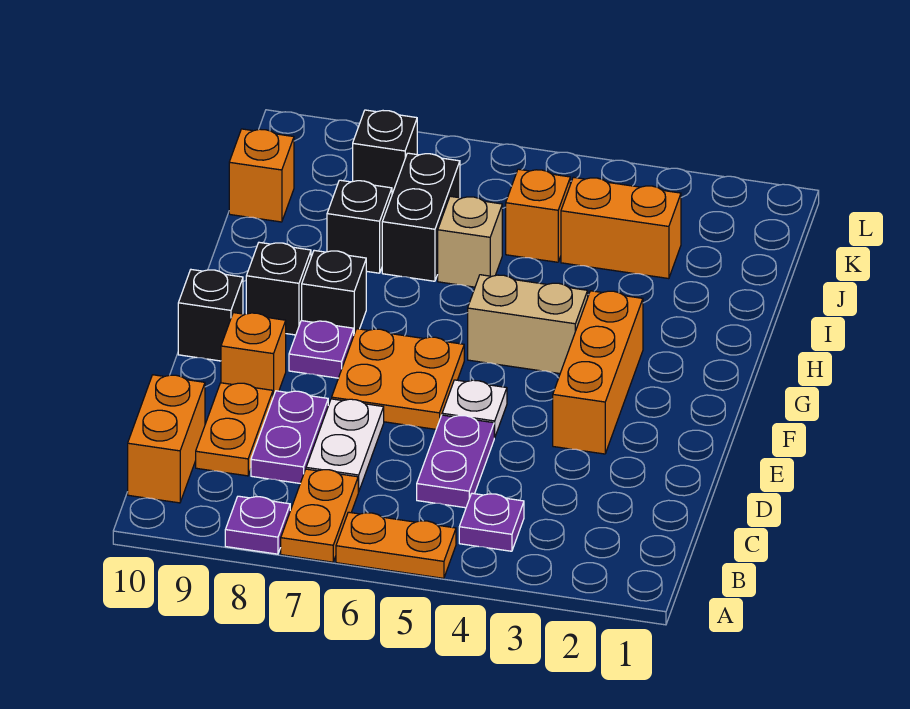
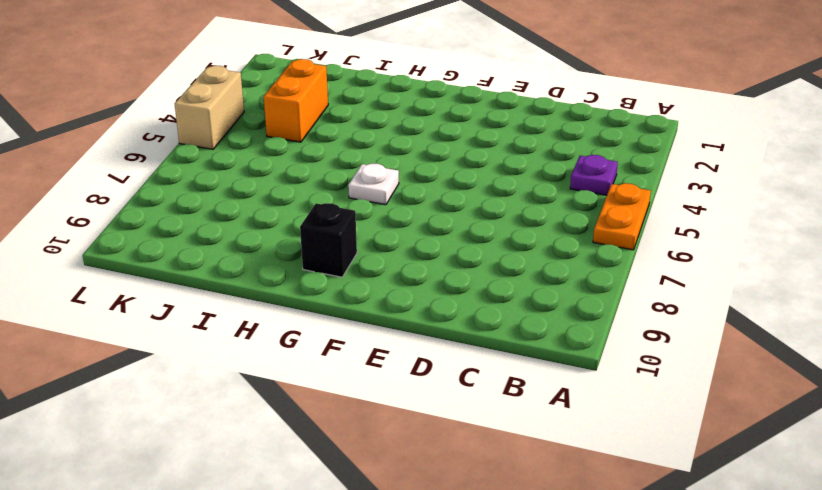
white 1x1 plate [348,164,399,205] -> white 1x1 plate moved to [442,380,507,438]
tan 1x2 brick [174,66,244,149] -> tan 1x2 brick moved to [468,275,588,374]
none -> orange 1x2 plate [281,469,358,562]
none -> purple 1x1 plate [225,496,290,554]
none -> orange 1x2 brick [128,375,205,503]

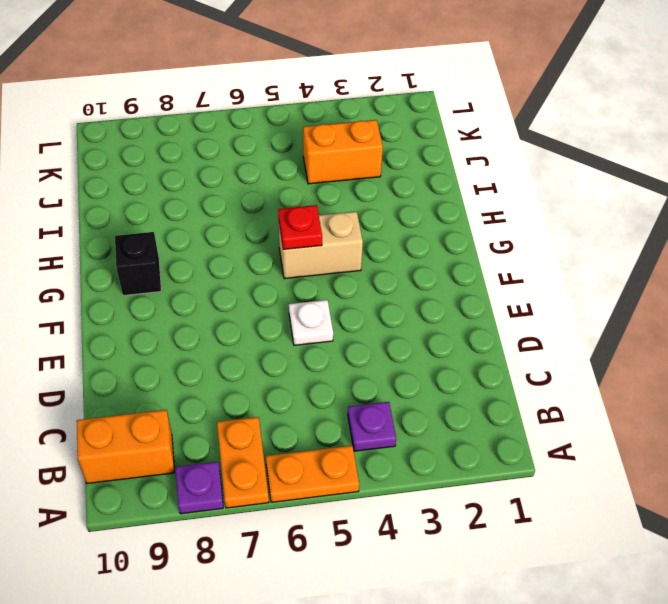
orange 1x2 brick [77,410,175,483] -> orange 1x2 brick turned to [128,375,205,503]
red 1x1 plate [278,205,322,249] -> none
none -> purple 1x2 plate [417,415,494,508]
none -> white 1x2 plate [306,399,384,492]
none -> purple 1x2 plate [251,391,328,483]

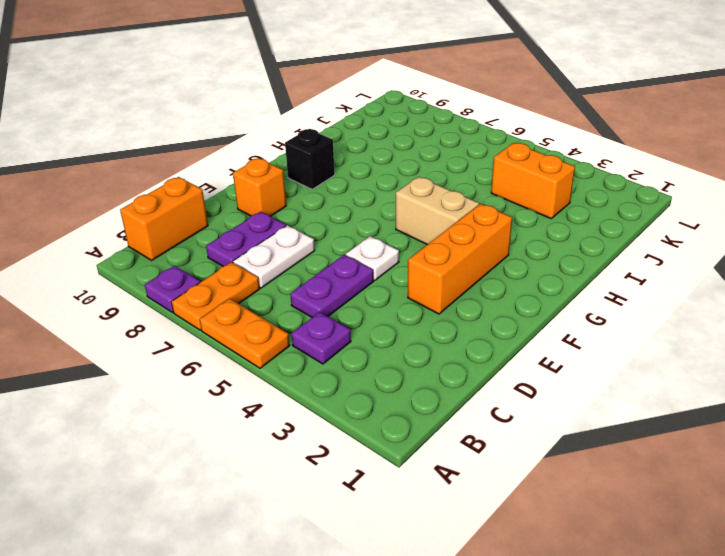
none -> orange 1x2 plate [196,383,273,476]
none -> orange 2x2 plate [332,329,464,429]
none -> purple 1x1 plate [289,321,354,378]

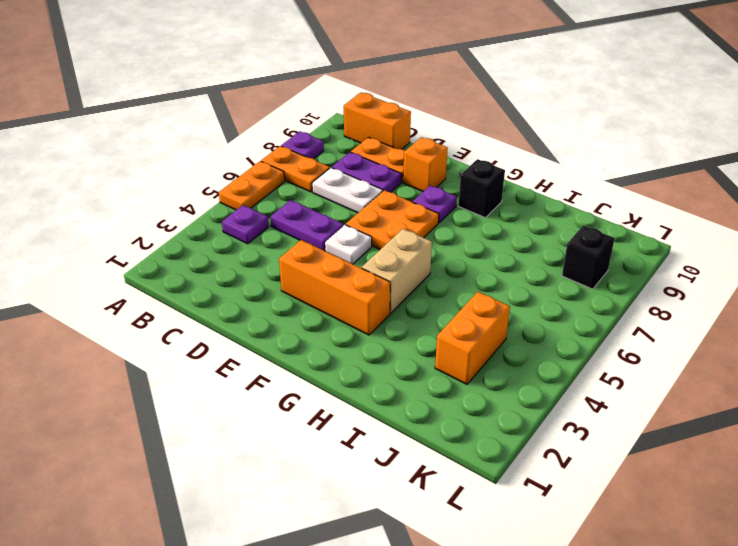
none -> black 1x1 brick [178,270,243,361]
none -> black 1x1 brick [302,250,366,334]
none -> tan 1x1 brick [438,196,502,287]

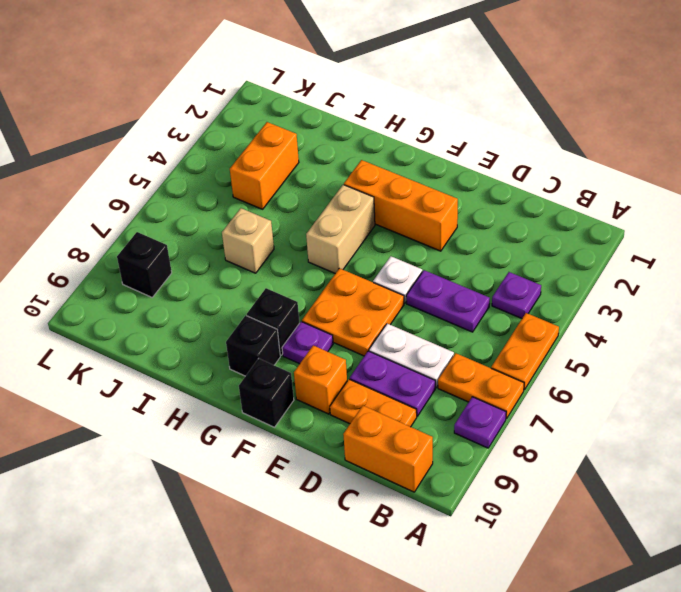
none -> black 1x2 brick [382,153,460,281]
none -> black 1x1 brick [327,180,392,273]
none -> orange 1x1 brick [506,169,570,262]

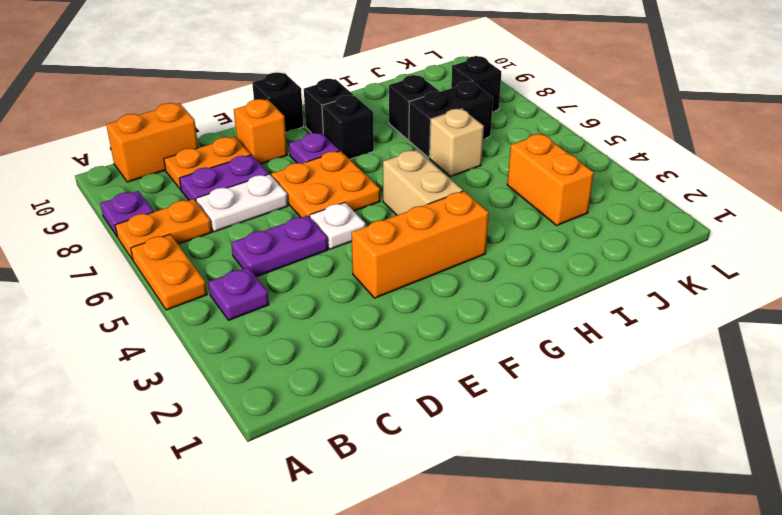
none -> orange 1x1 brick [506,169,570,262]
none -> orange 1x1 brick [229,129,294,222]

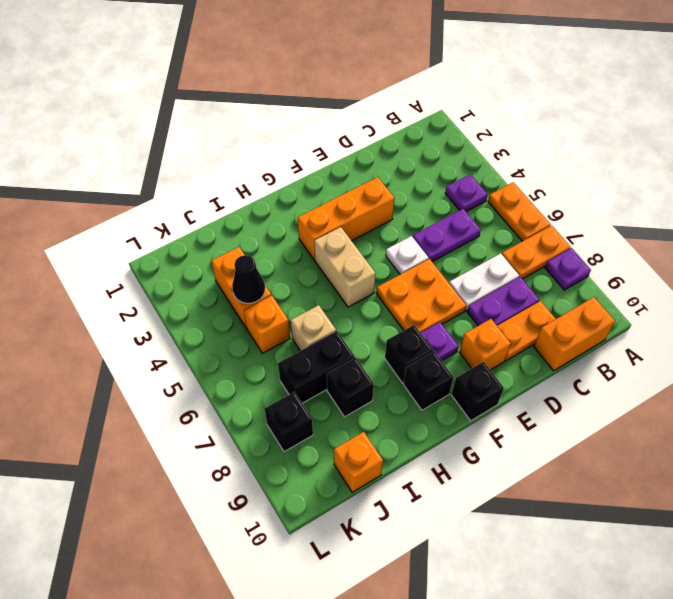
black 1x1 cone [232,255,265,303] -> none

